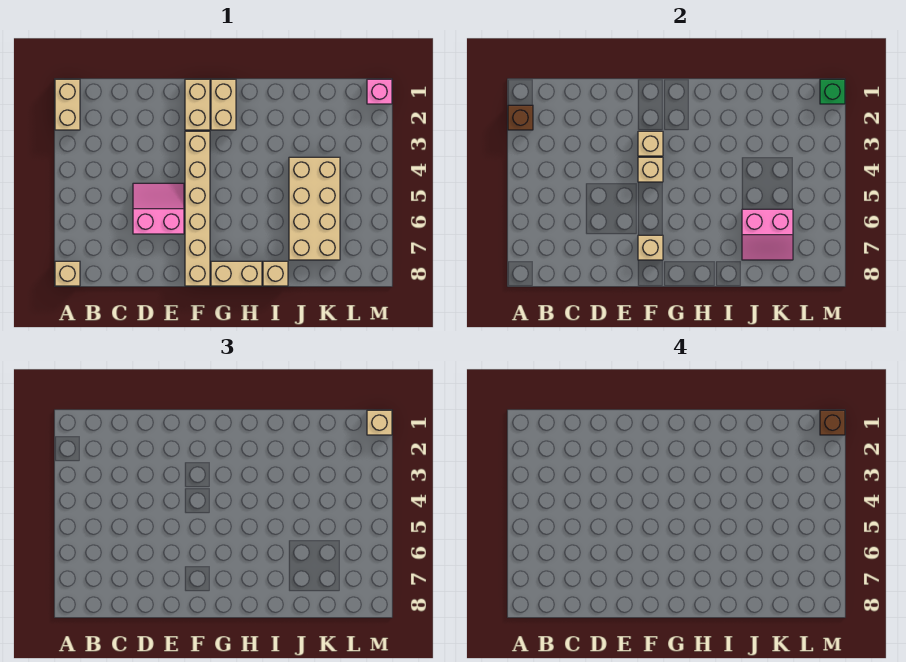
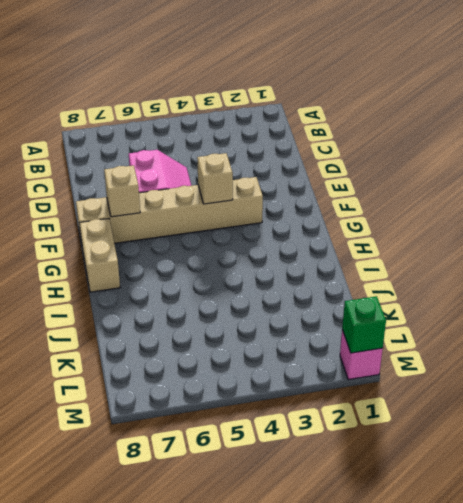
none -> tan 1x2 brick [55,79,80,130]
none -> tan 1x1 brick [55,261,80,286]
none -> tan 1x2 brick [185,79,210,130]

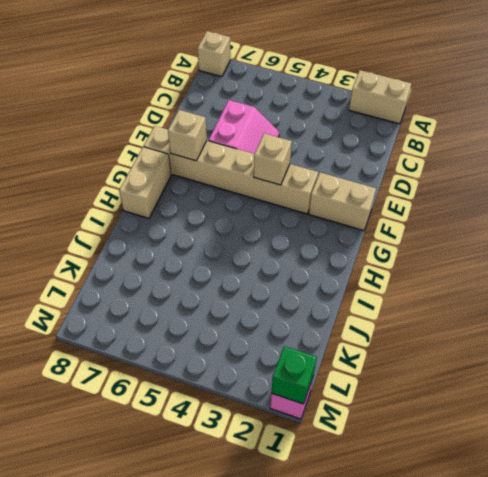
none -> tan 1x2 brick [211,79,236,130]
none -> tan 1x1 brick [263,261,288,286]
none -> tan 2x4 brick [289,157,340,260]

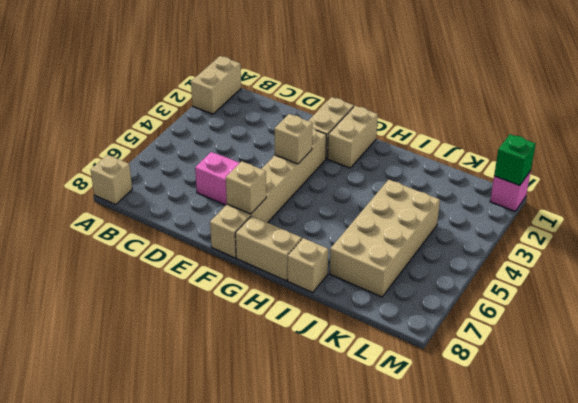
none -> brown 1x1 brick [508,105,533,130]
none -> tan 1x1 brick [638,131,663,156]
none -> pink 2x2 slope [742,209,793,260]

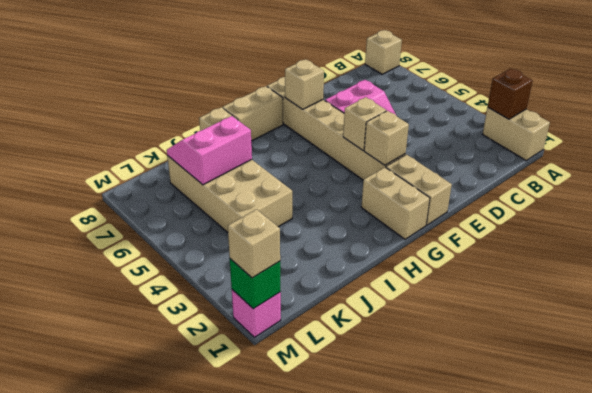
none -> brown 1x1 brick [820,410,845,435]

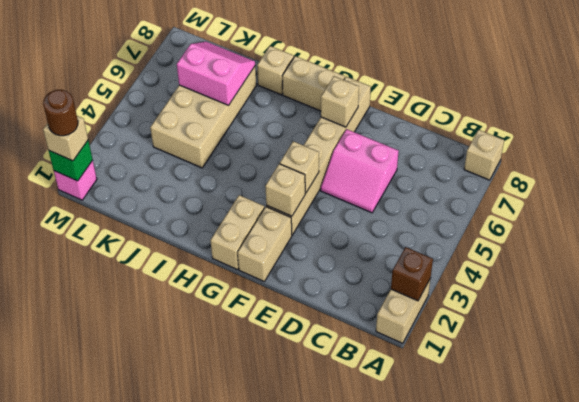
brown 1x1 round brick [43,90,78,136] -> brown 1x1 brick [820,410,845,435]

